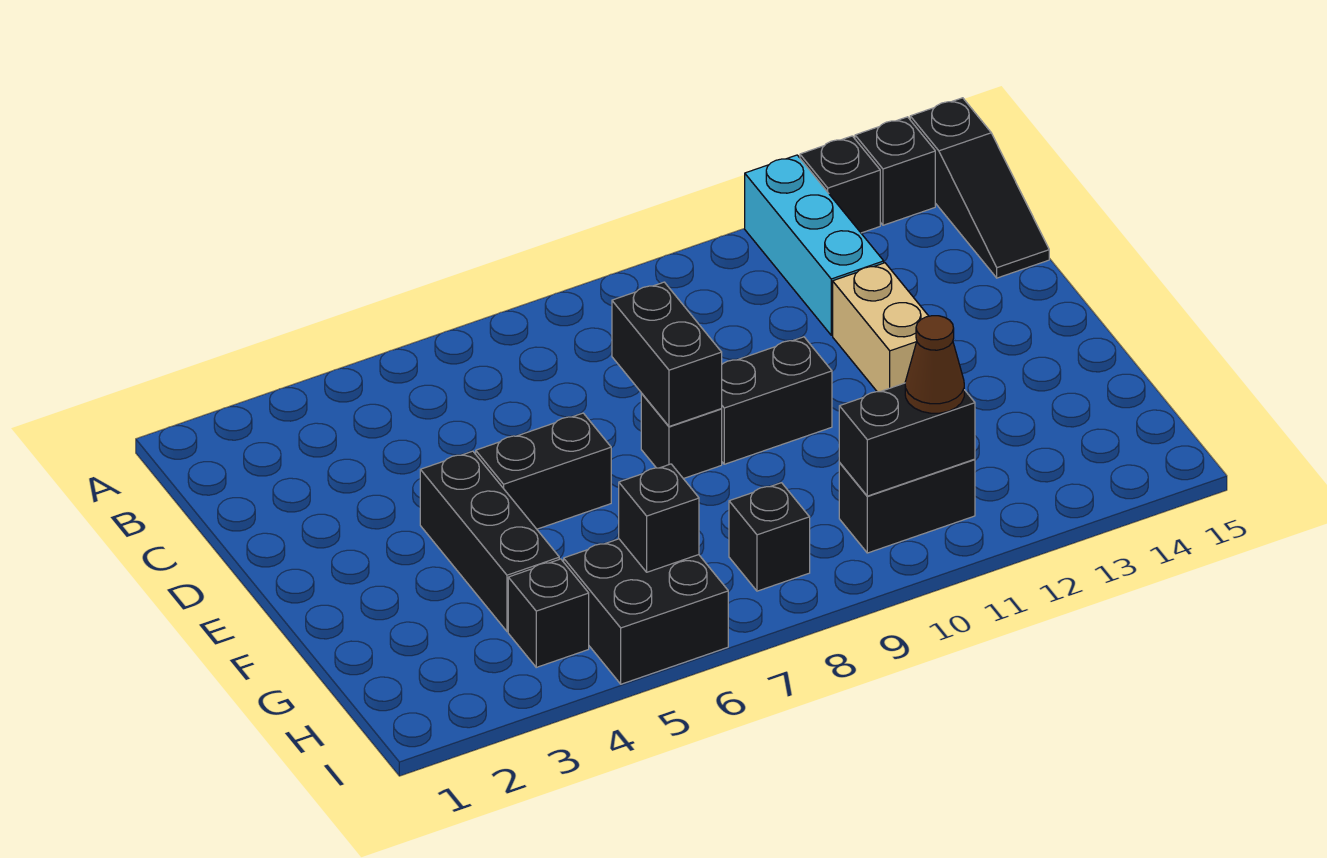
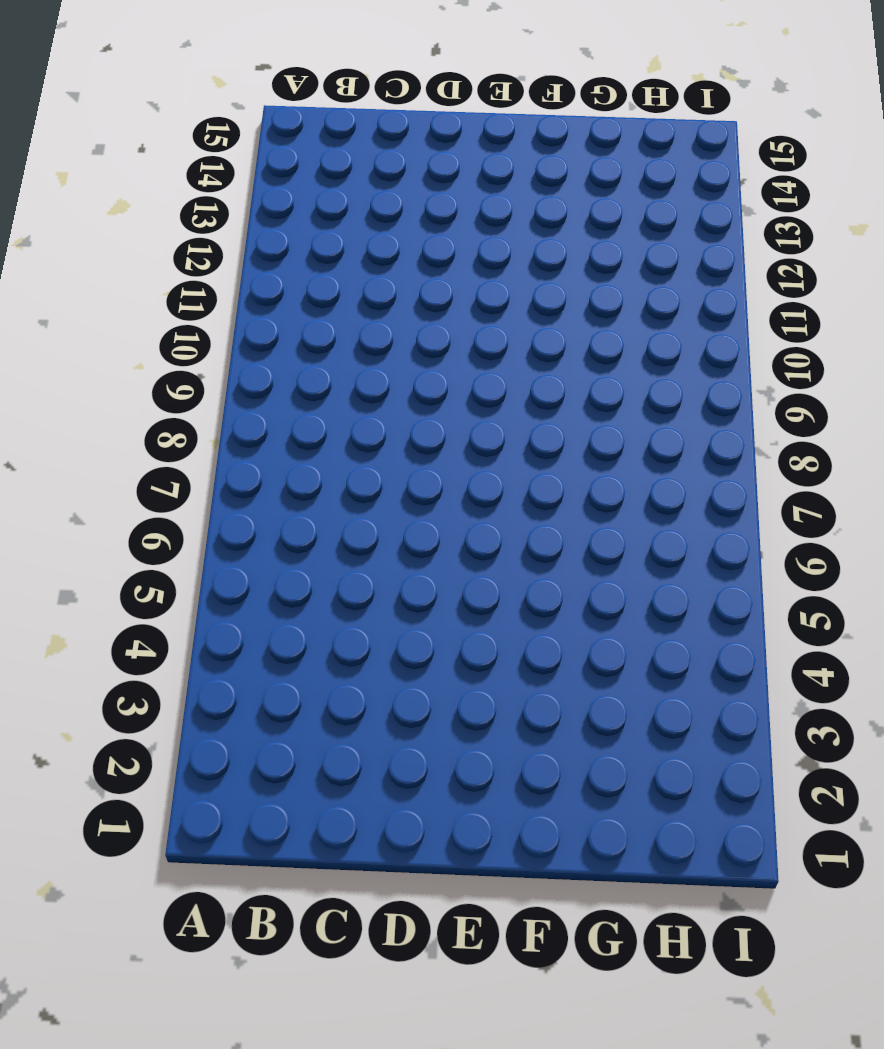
none -> cyan 1x3 brick [745,155,884,335]
none -> black 1x1 brick [800,136,880,233]
none -> black 1x1 brick [855,117,935,225]

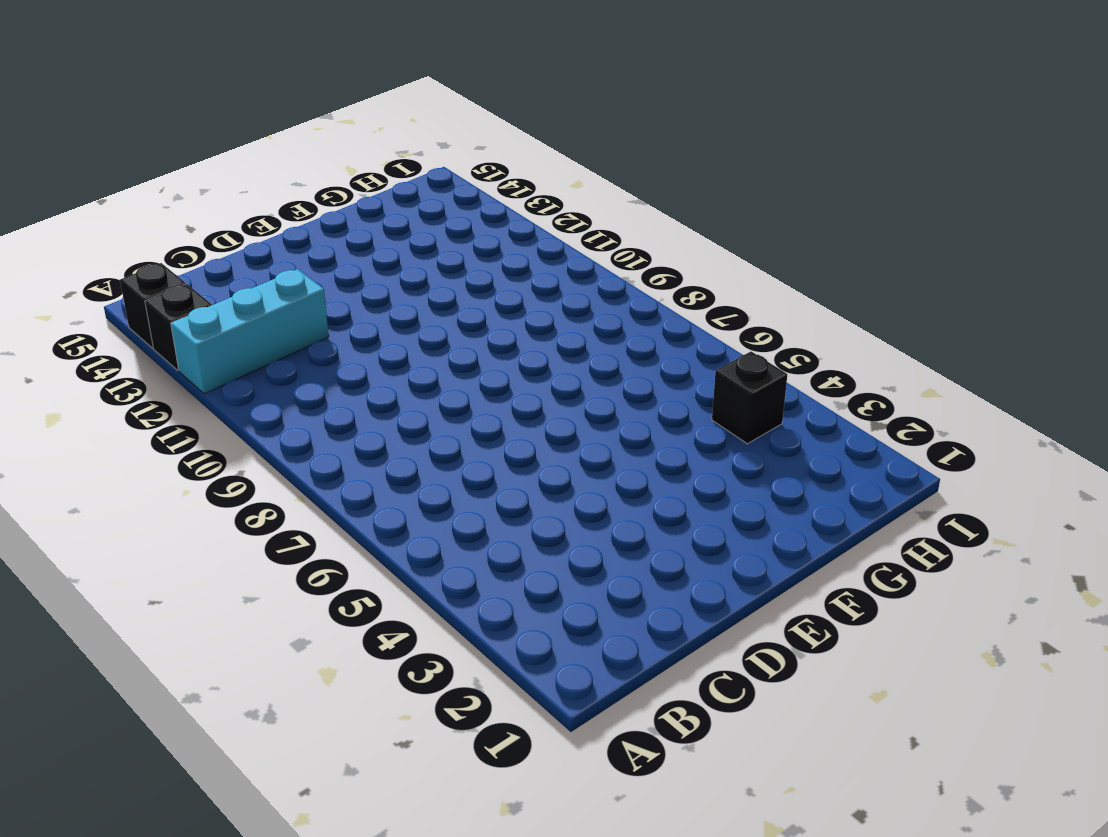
none -> black 1x3 slope [910,98,1049,278]
none -> tan 1x2 brick [833,263,928,392]
none -> black 1x3 brick [420,451,559,632]

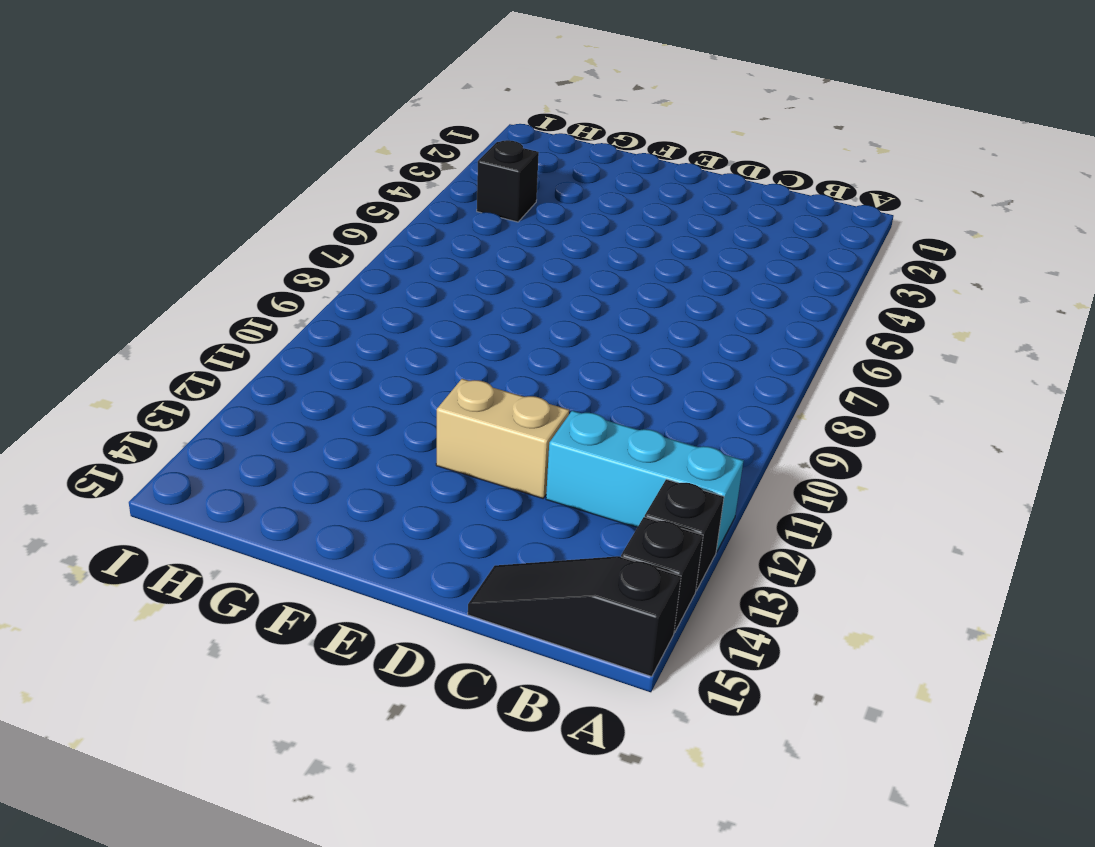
none -> black 1x3 brick [420,451,559,632]
none -> black 1x2 brick [476,413,611,529]
none -> black 1x1 brick [641,393,722,479]

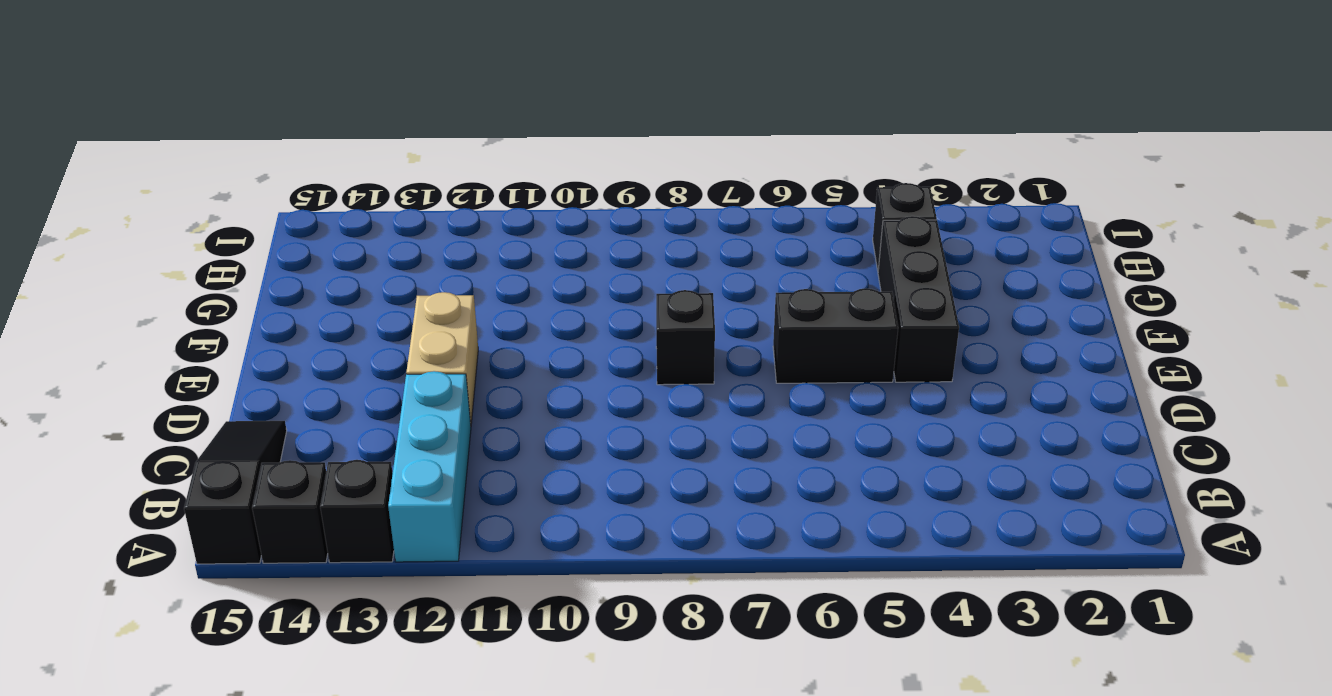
none -> black 1x2 brick [722,337,832,464]
none -> black 2x2 brick [564,539,728,684]
none -> black 1x1 brick [729,483,810,591]

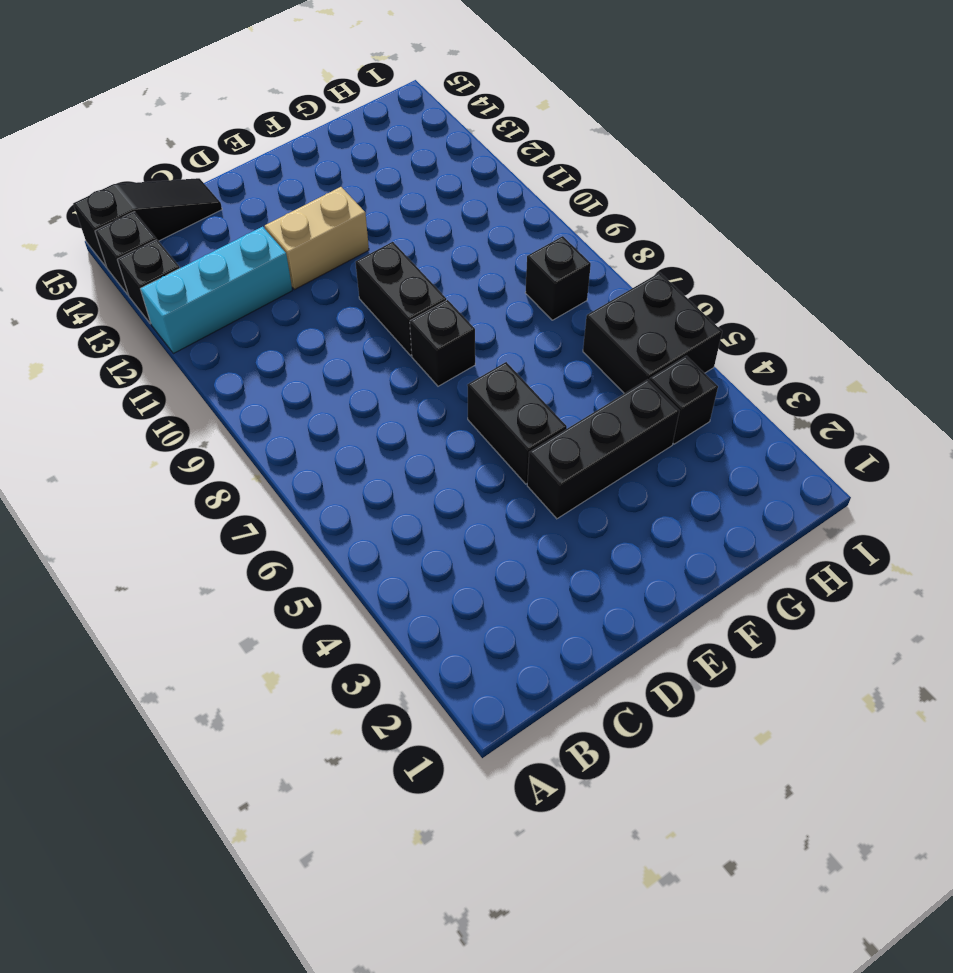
none -> black 1x2 brick [839,459,975,553]
none -> black 1x2 brick [612,282,722,427]
none -> black 1x1 brick [619,464,699,572]

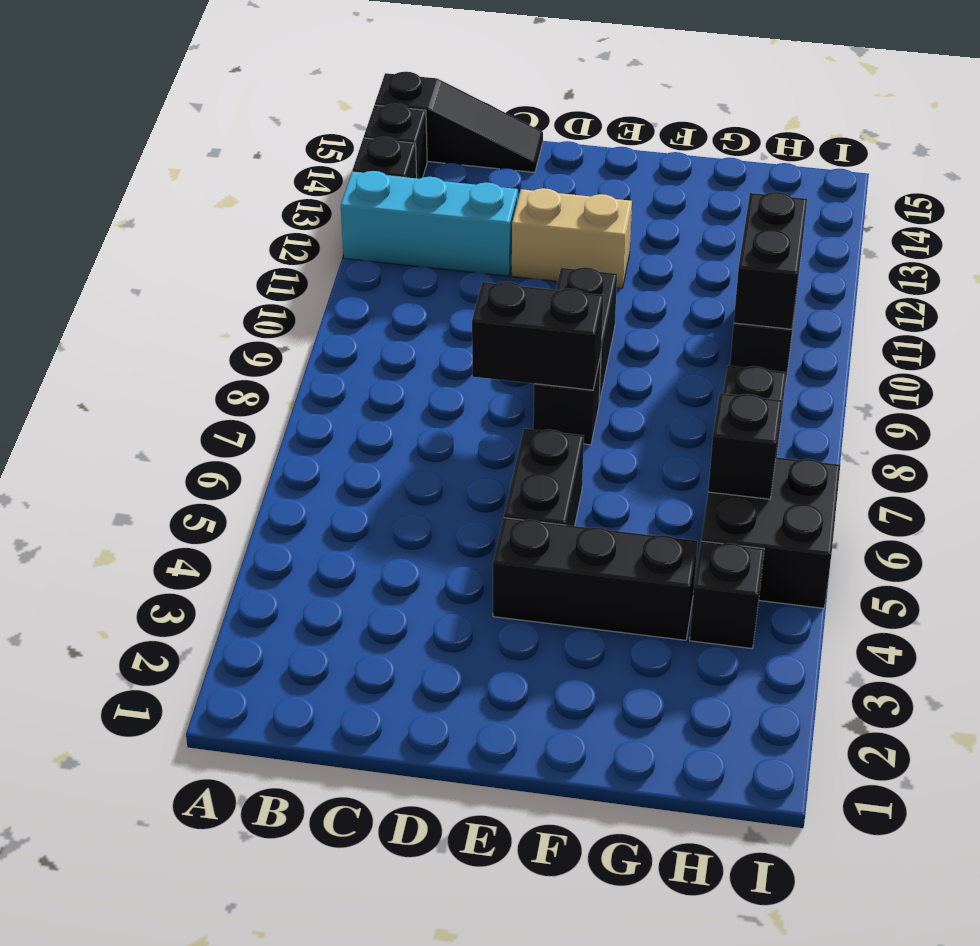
none -> brown 1x1 cone [905,316,964,413]

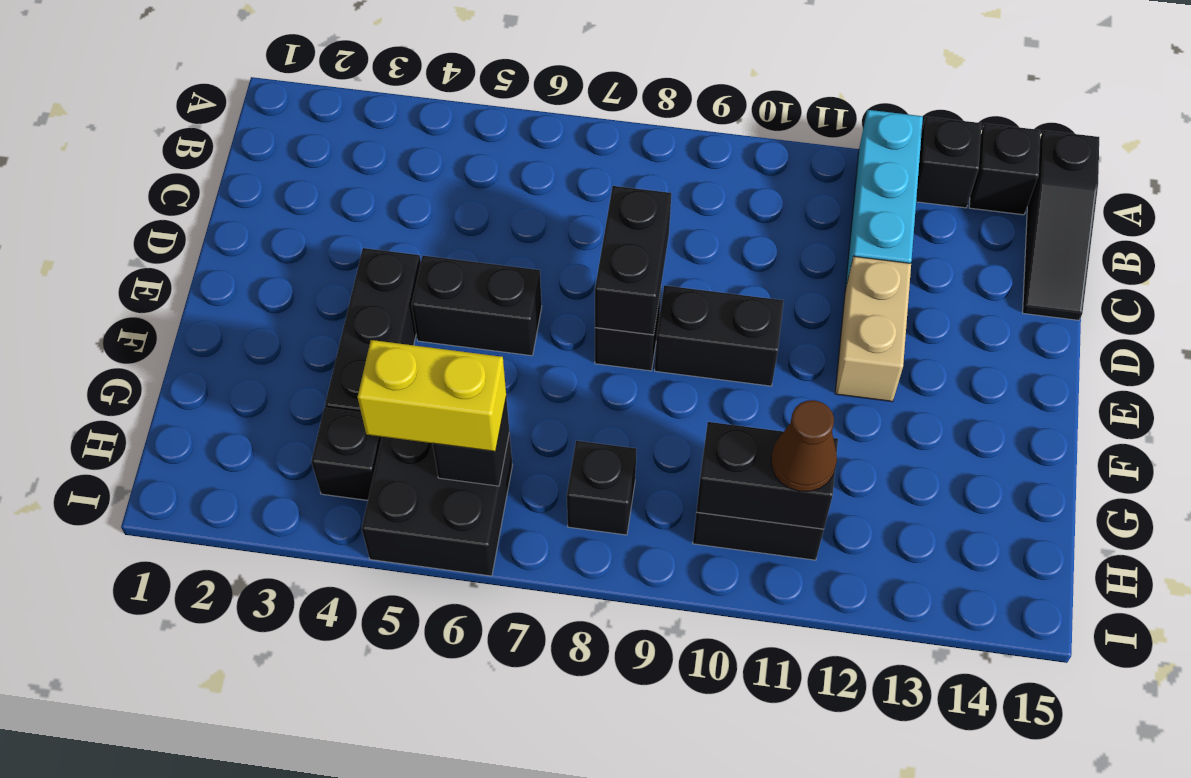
yellow 1x2 brick [358,340,506,452] -> none

